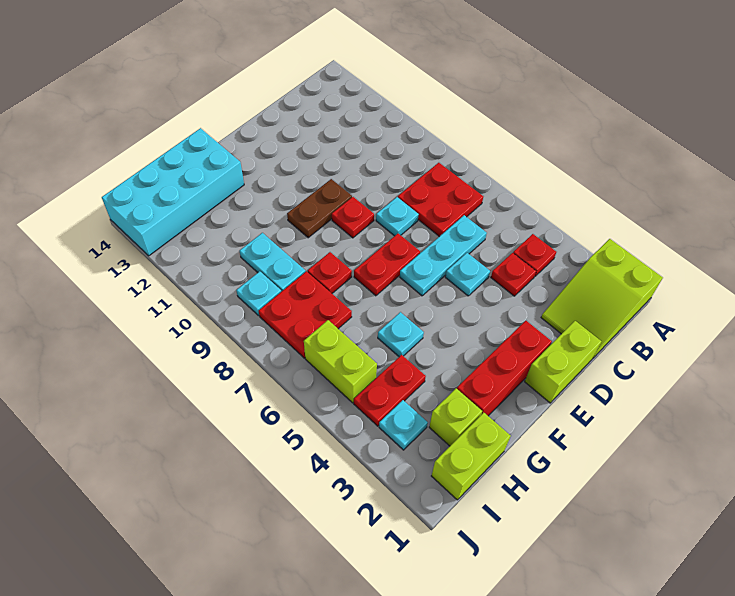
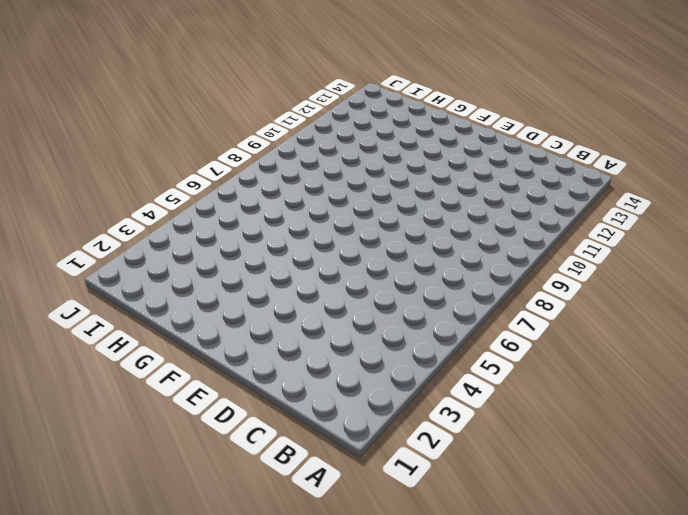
none -> lime 2x3 slope [541,239,663,358]
none -> red 1x1 plate [513,234,556,276]
none -> red 2x2 plate [398,163,483,237]

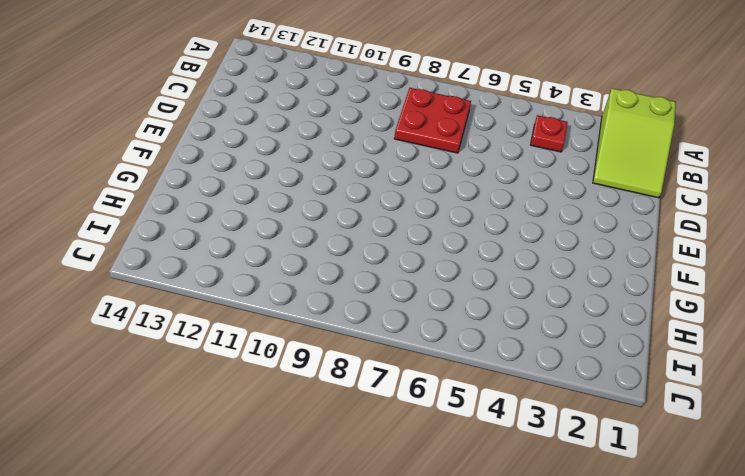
none -> red 1x1 plate [491,253,536,296]
none -> cyan 1x3 plate [400,215,487,296]
none -> lime 1x2 brick [525,321,601,403]

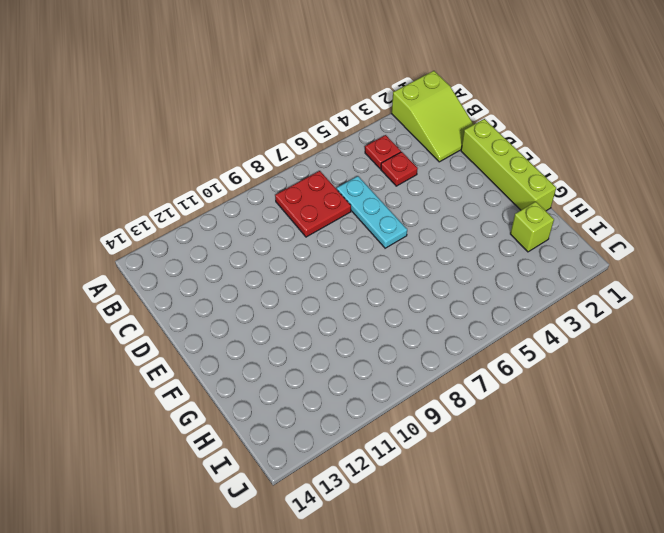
lime 1x4 brick [461,119,556,211] -> lime 1x2 brick [525,321,601,403]
none -> cyan 1x1 plate [445,253,490,296]
none -> cyan 1x1 plate [376,197,419,236]
none -> red 1x3 brick [457,321,552,416]

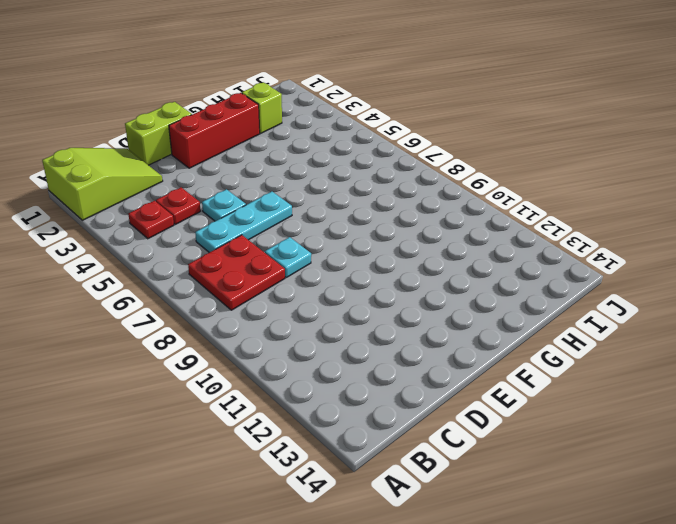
none -> red 1x2 plate [354,234,420,296]
none -> red 1x1 plate [332,197,374,238]
none -> brown 1x2 plate [287,179,352,238]

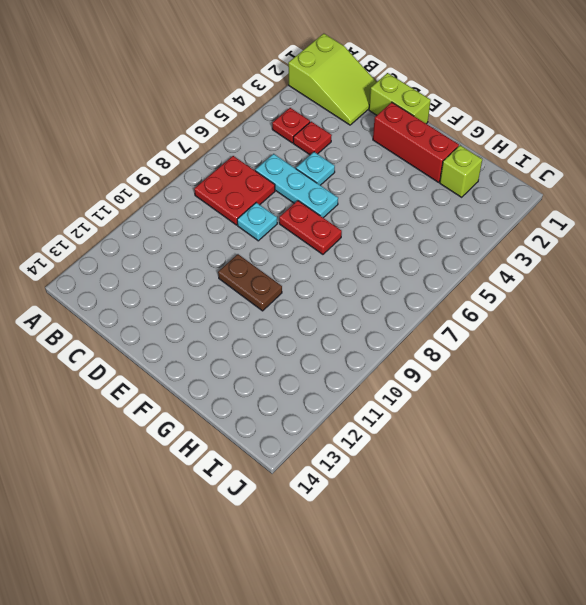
none -> red 1x1 plate [332,197,374,238]
none -> cyan 1x1 plate [378,312,424,357]
none -> red 1x1 plate [308,252,352,293]

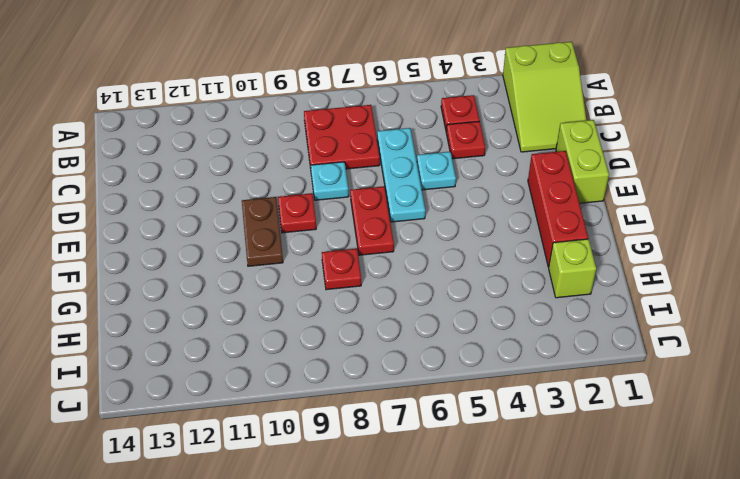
none -> cyan 1x1 plate [378,312,424,357]
none -> cyan 2x4 brick [102,128,244,256]
none -> lime 1x2 brick [432,413,511,500]

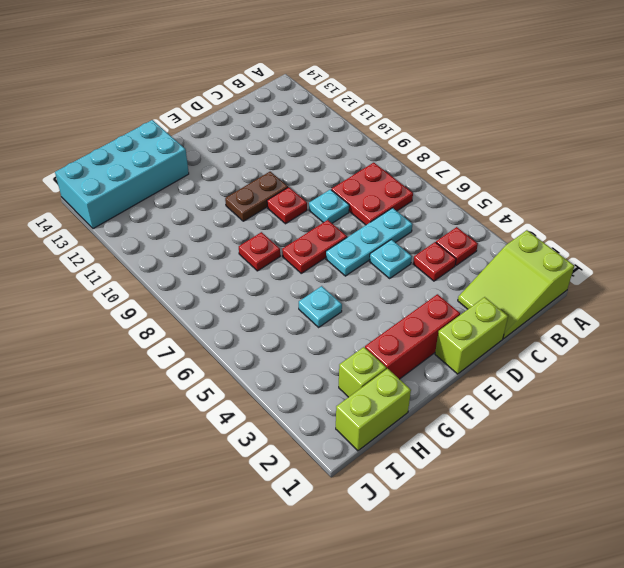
none -> red 1x2 plate [354,355,426,426]
none -> red 2x2 plate [259,271,352,358]
none -> cyan 1x2 plate [240,233,305,292]

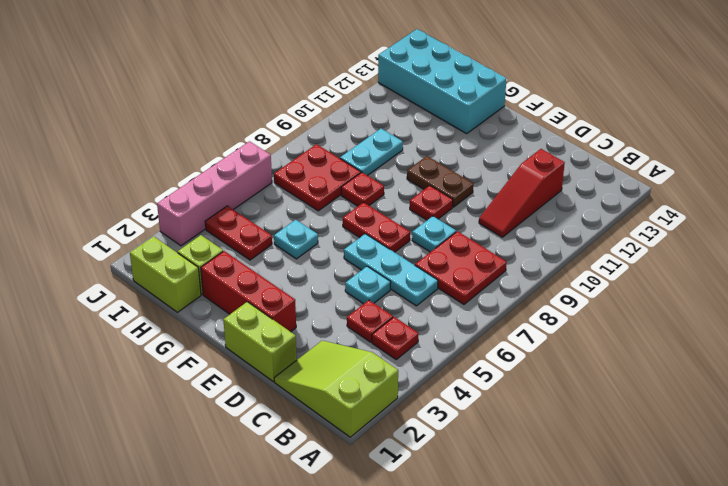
red 1x3 slope [479,149,565,237] -> none
pink 1x4 brick [157,141,272,246] -> none
none -> cyan 1x1 plate [379,400,428,450]
none -> lime 1x2 brick [304,320,377,403]
none -> cyan 1x1 plate [236,271,281,316]

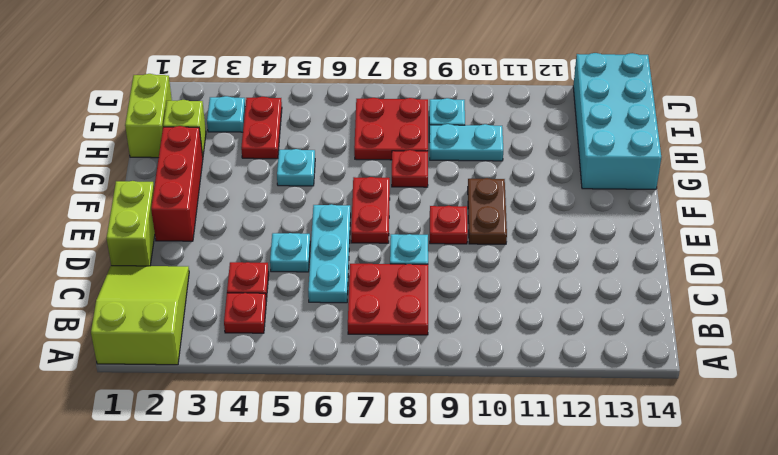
none -> lime 1x2 brick [304,320,377,403]

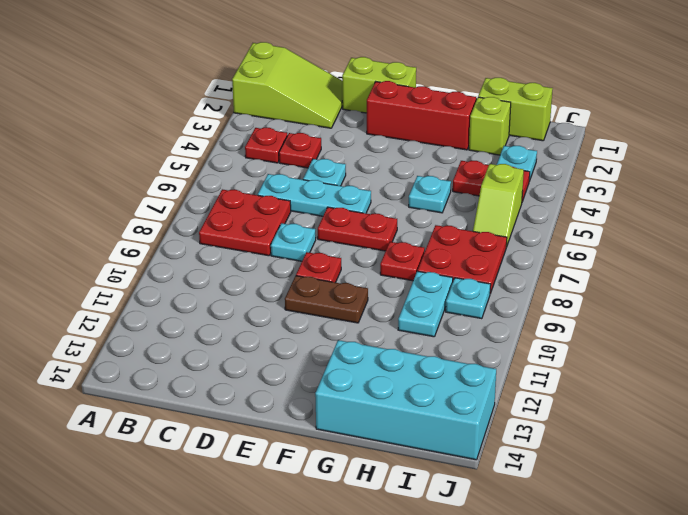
lime 1x2 slope [473,164,524,247] -> lime 1x2 brick [304,320,377,403]

